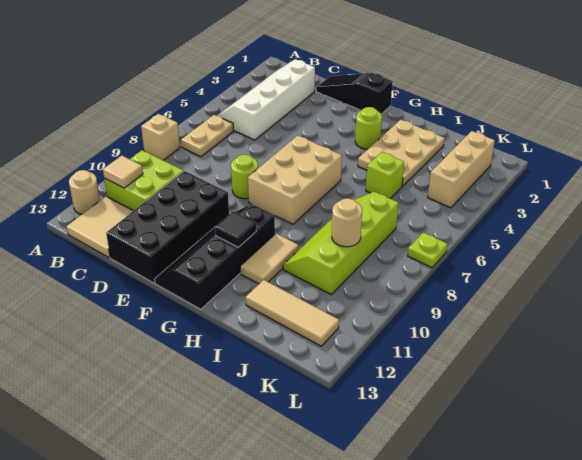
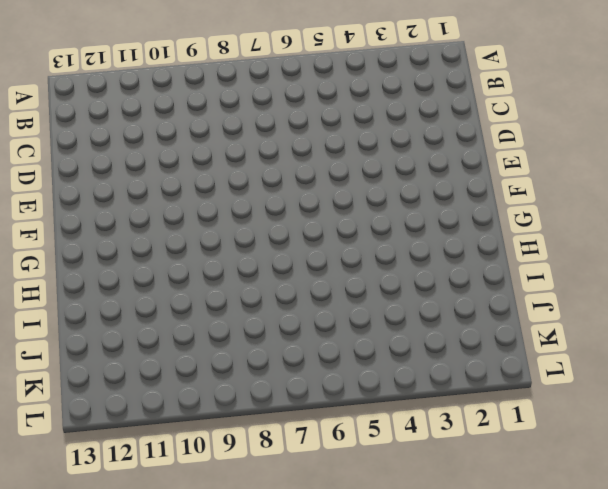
none -> tan 1x1 brick [141,114,180,160]
none -> tan 1x1 round brick [69,170,100,214]
none -> white 2x4 slope [218,59,315,140]

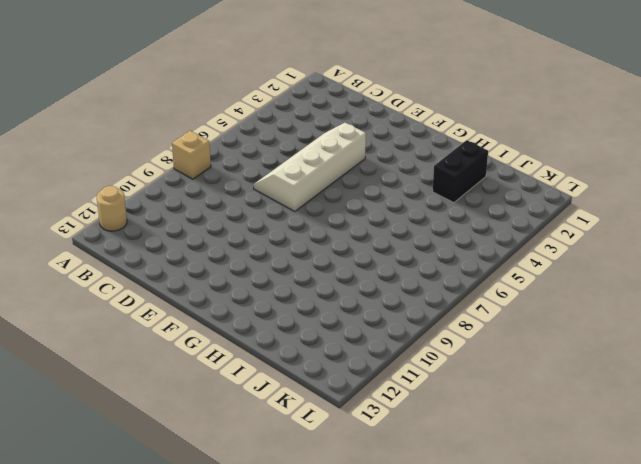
white 2x4 slope [253,123,366,211] -> white 2x4 slope moved to [218,59,315,140]
black 1x2 brick [432,140,488,203] -> tan 2x3 plate [358,120,445,186]
none -> tan 1x2 plate [181,115,234,157]
none -> lime 2x2 brick [104,150,184,211]
none -> tan 2x2 tile [66,196,133,258]

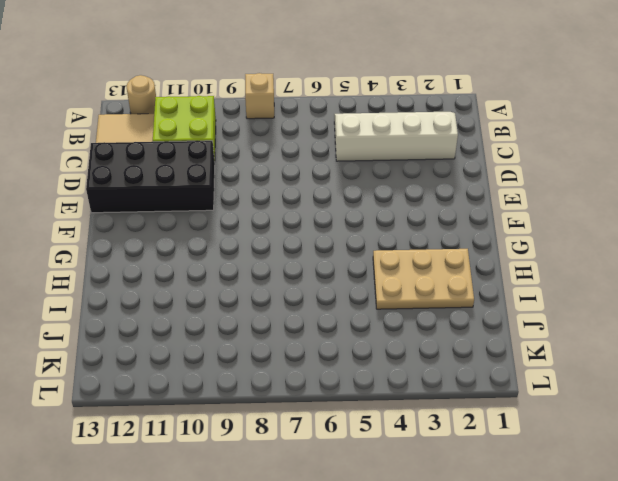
none -> tan 1x2 plate [181,115,234,157]
none -> black 1x3 slope [316,73,393,114]
none -> lime 1x1 round brick [231,155,258,199]

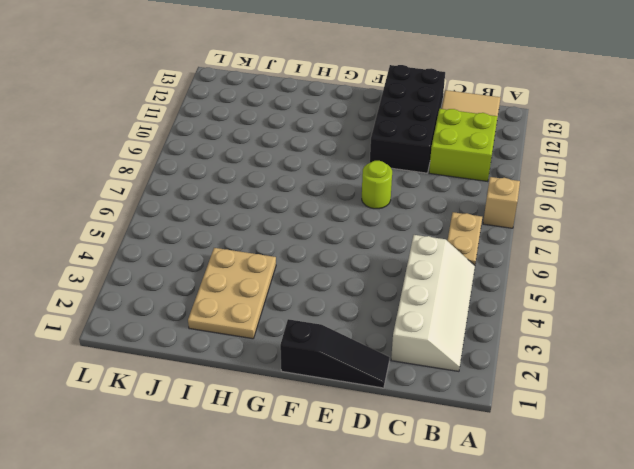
none -> tan 1x1 round brick [69,170,100,214]
none -> tan 2x3 brick [248,135,342,224]
none -> black 2x4 slope [154,204,275,309]

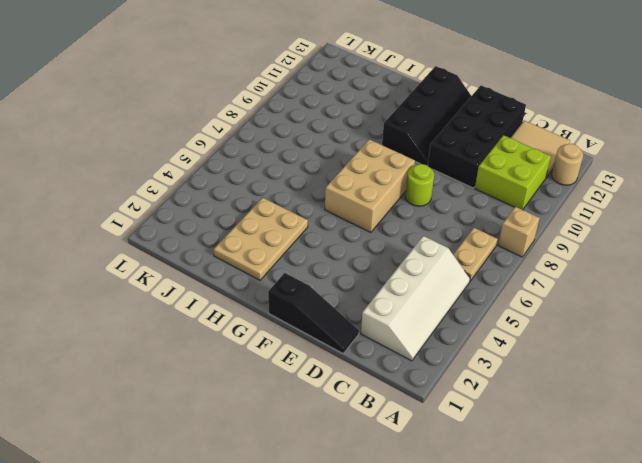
none -> lime 1x1 round brick [355,107,382,149]
none -> tan 1x2 tile [240,234,299,284]
none -> lime 1x1 brick [366,152,404,199]

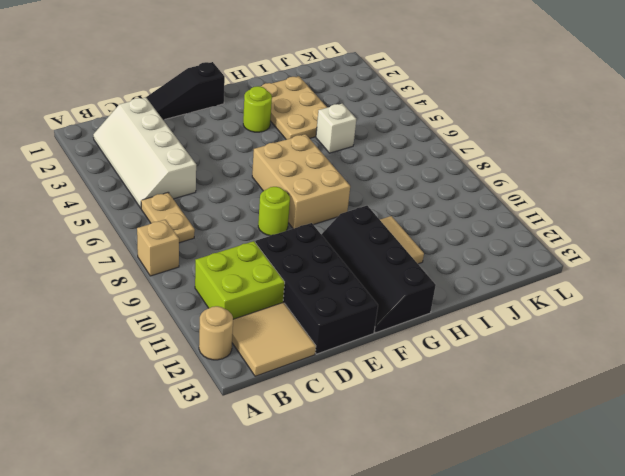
white 1x1 brick [316,104,356,153] -> lime 1x1 brick [366,152,404,199]
none -> lime 2x4 slope [283,192,398,294]
none -> tan 1x3 tile [246,280,339,346]
none -> tan 1x3 brick [428,131,495,208]

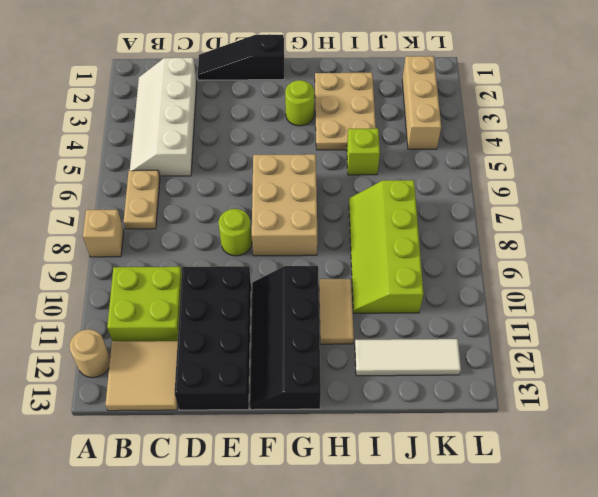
white 1x3 tile [355,339,461,376] -> tan 1x3 tile [246,280,339,346]
none -> lime 1x1 plate [408,232,448,268]
none -> tan 1x1 tile [103,156,143,188]
none -> black 1x1 tile [215,211,256,247]

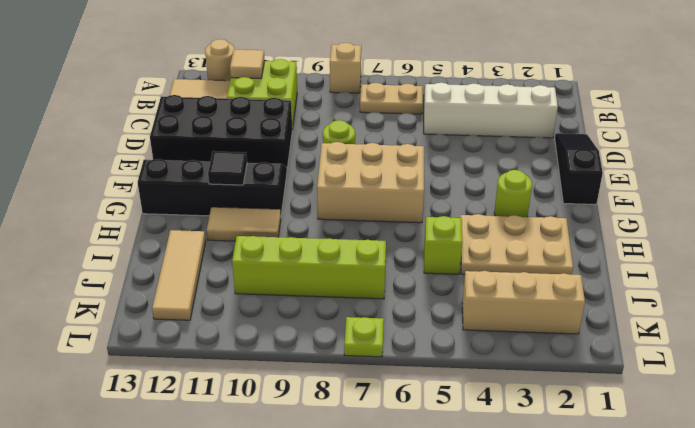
none -> tan 1x1 round brick [332,198,362,247]

